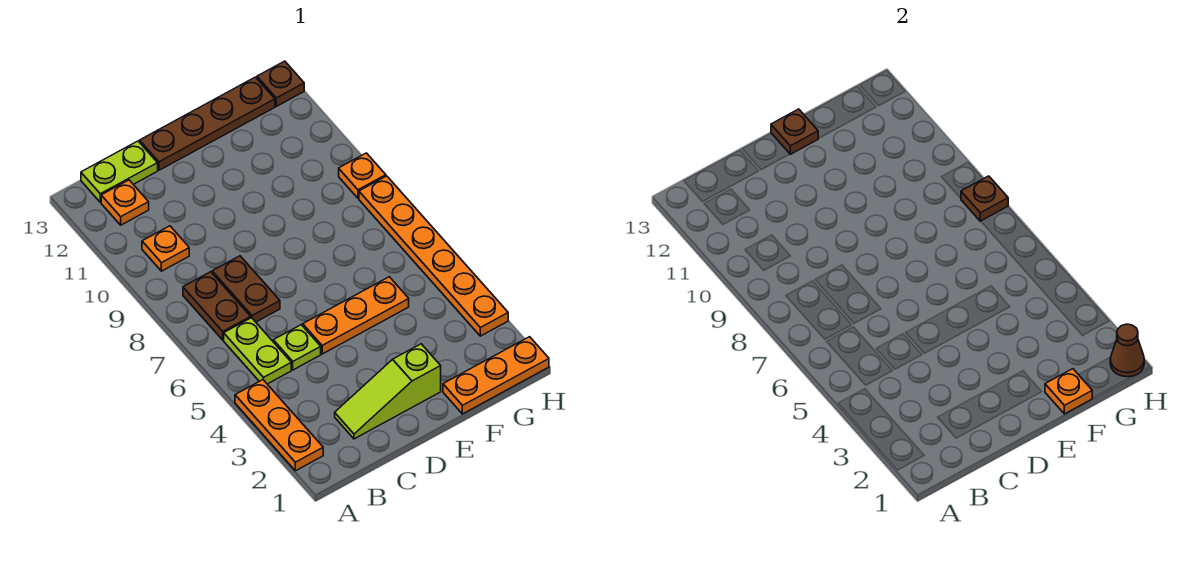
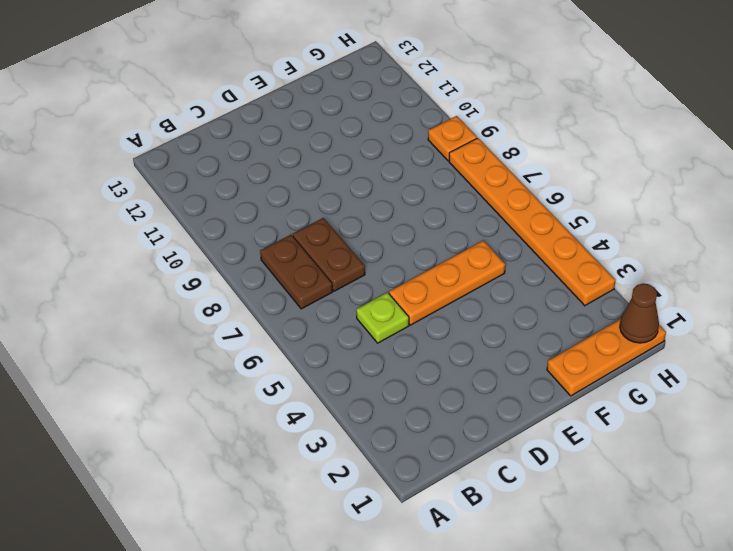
none -> orange 1x3 plate [235,380,323,471]
none -> lime 1x2 plate [224,318,291,384]
none -> orange 1x1 plate [142,226,189,271]

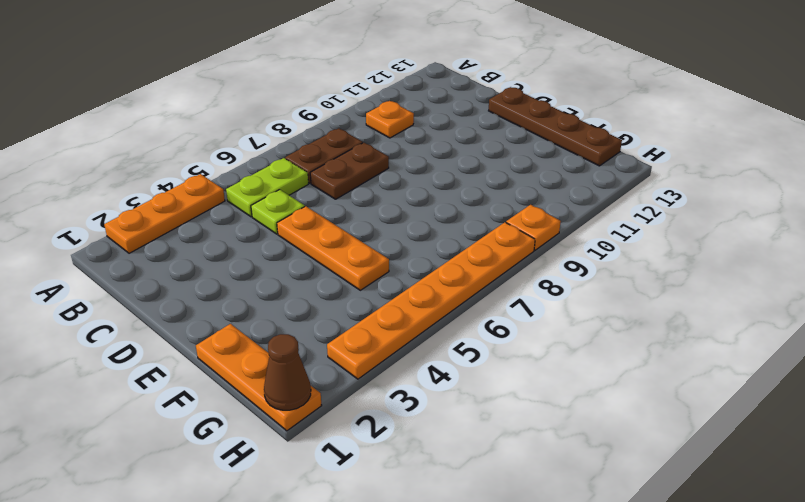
none -> orange 1x1 plate [101,180,149,225]
none -> lime 1x2 plate [81,141,158,202]
none -> lime 1x3 slope [335,344,441,439]

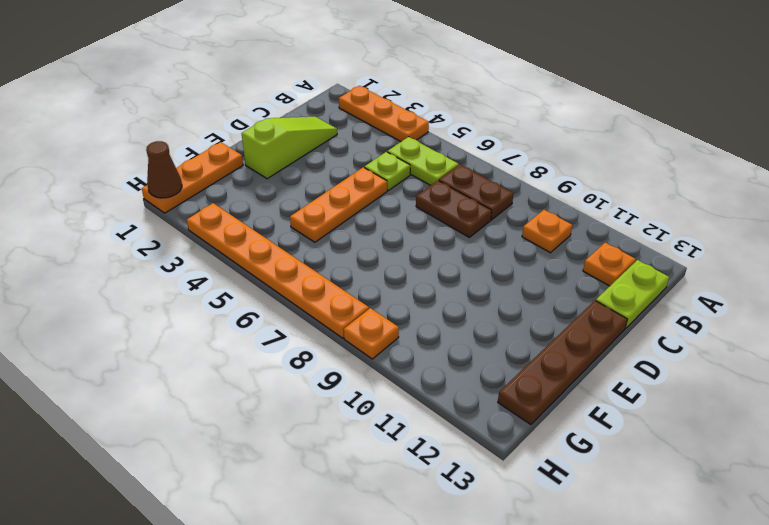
none -> brown 1x1 plate [257,61,304,106]
none -> brown 1x1 plate [771,109,818,154]
none -> orange 1x1 plate [1045,369,1092,414]

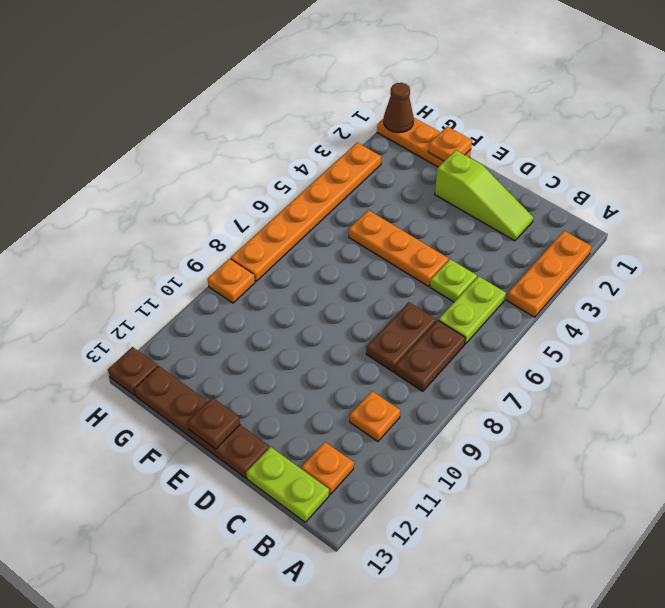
none -> brown 1x1 plate [961,176,1008,221]

